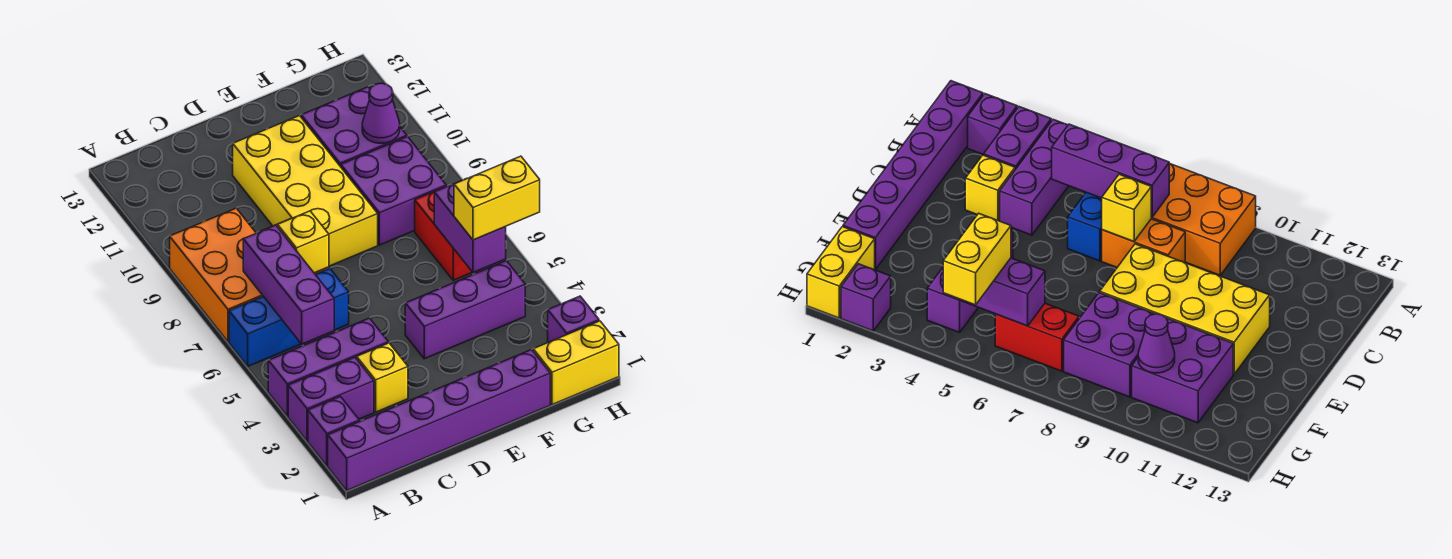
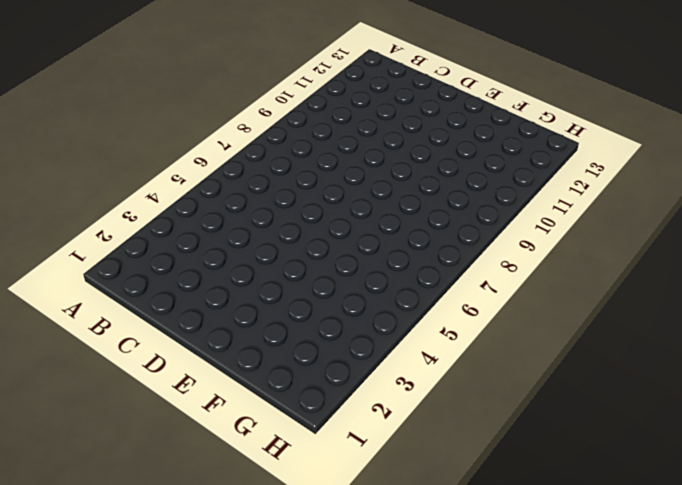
none -> purple 1x6 brick [328,350,550,490]
none -> purple 1x1 brick [308,396,359,466]
none -> purple 1x2 brick [288,357,374,441]

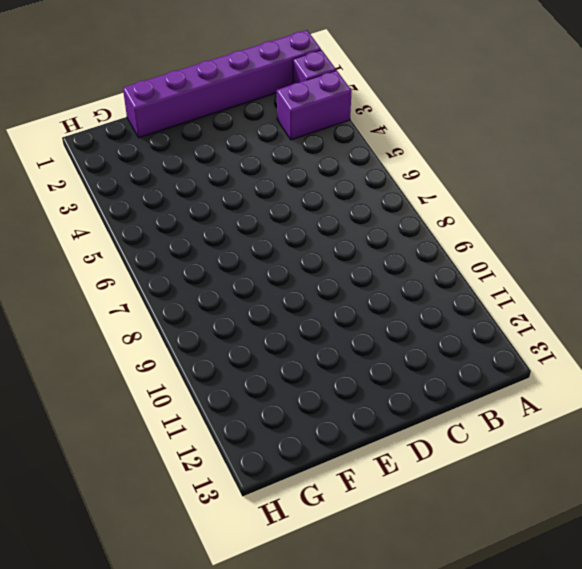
none -> purple 1x3 brick [268,318,388,416]
none -> blue 1x3 brick [229,268,349,366]
none -> orange 2x3 brick [170,208,263,342]

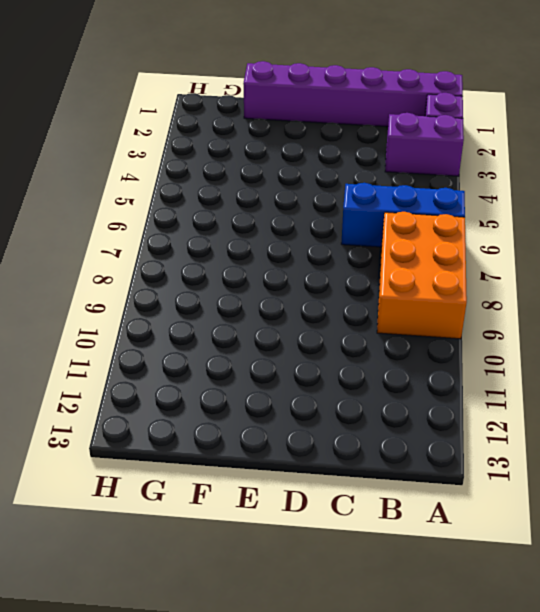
none -> purple 1x3 brick [268,318,388,416]
none -> yellow 1x1 brick [357,343,408,412]
none -> orange 1x2 brick [1102,219,1185,267]

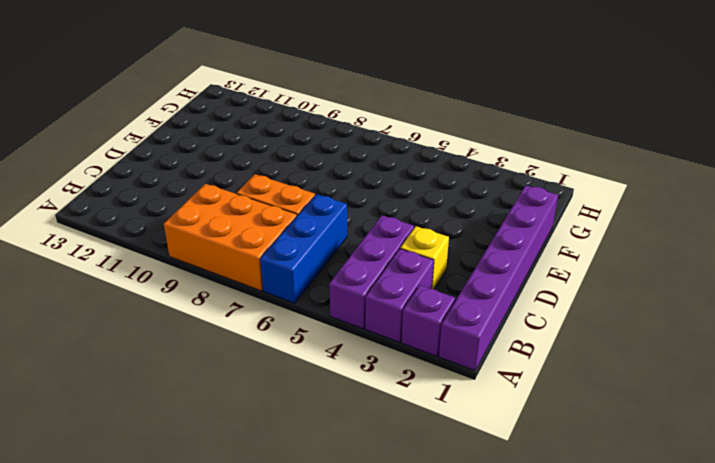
none -> yellow 2x4 brick [233,115,378,266]
none -> purple 1x3 brick [405,261,525,359]
none -> purple 2x2 brick [341,136,446,245]

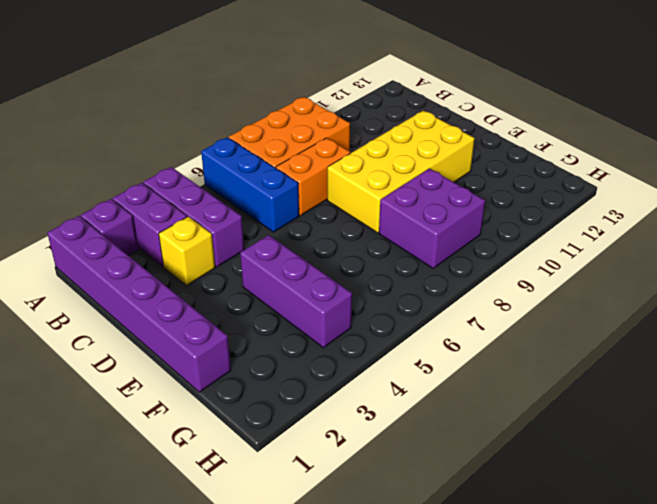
none -> purple 2x2 brick [301,87,407,167]
none -> yellow 1x2 brick [533,321,619,405]
none -> red 1x2 brick [415,186,473,280]

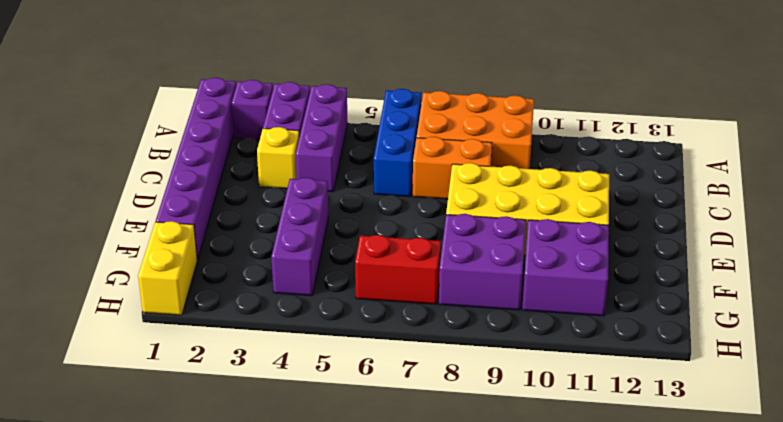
none -> purple 1x1 brick [548,296,599,342]
none -> purple 1x3 brick [243,225,334,344]
none -> yellow 1x1 brick [278,211,329,273]

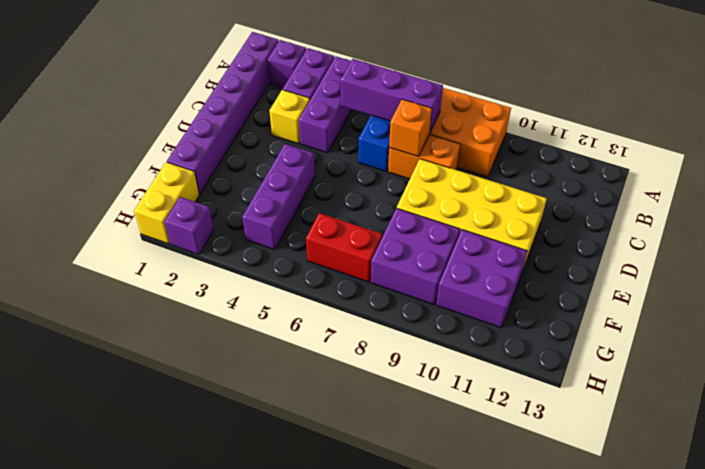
orange 1x1 brick [389,99,432,157] -> yellow 1x1 brick [278,211,329,273]
none -> purple 1x2 brick [434,178,506,273]
none -> purple 1x1 cone [362,83,400,143]
none -> yellow 1x2 brick [454,156,540,240]

